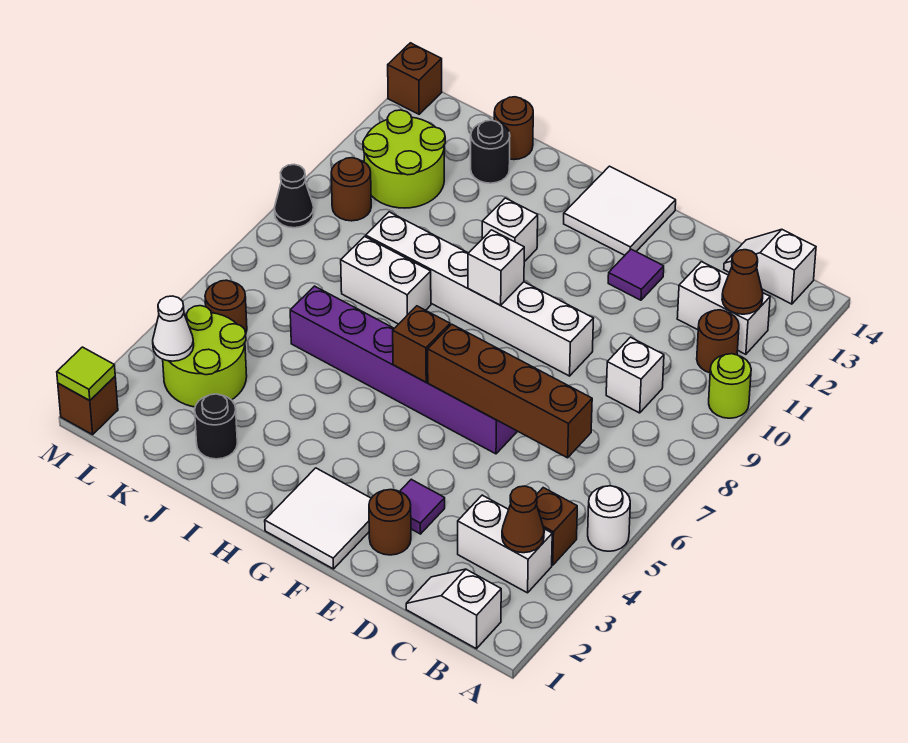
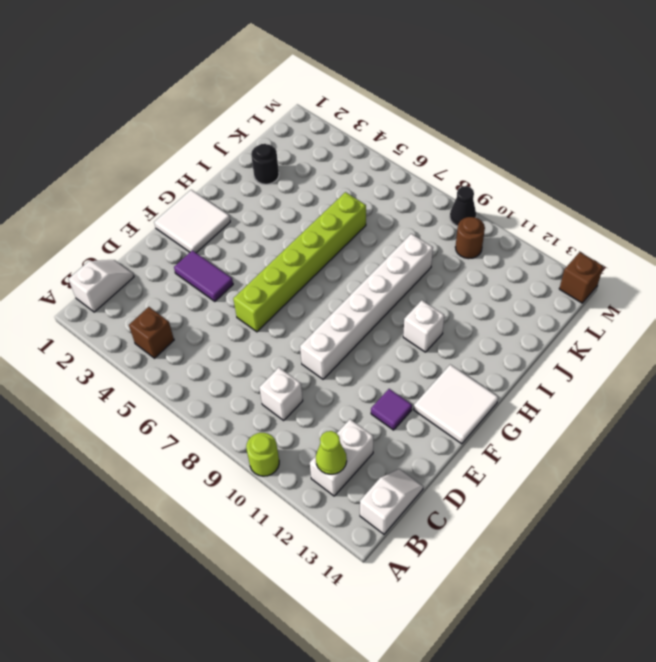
lime 1x1 cone [316,431,347,474] -> brown 1x1 cone [722,250,763,314]
purple 1x2 tile [174,250,233,301] -> purple 1x1 tile [400,479,445,534]
lime 1x6 brick [233,192,366,332] -> purple 1x6 brick [290,286,517,454]
none -> white 1x1 round brick [588,486,630,551]
none -> white 1x2 brick [458,495,552,593]
none -> brown 1x1 round brick [697,310,739,373]
none -> brown 1x1 round brick [369,490,411,555]

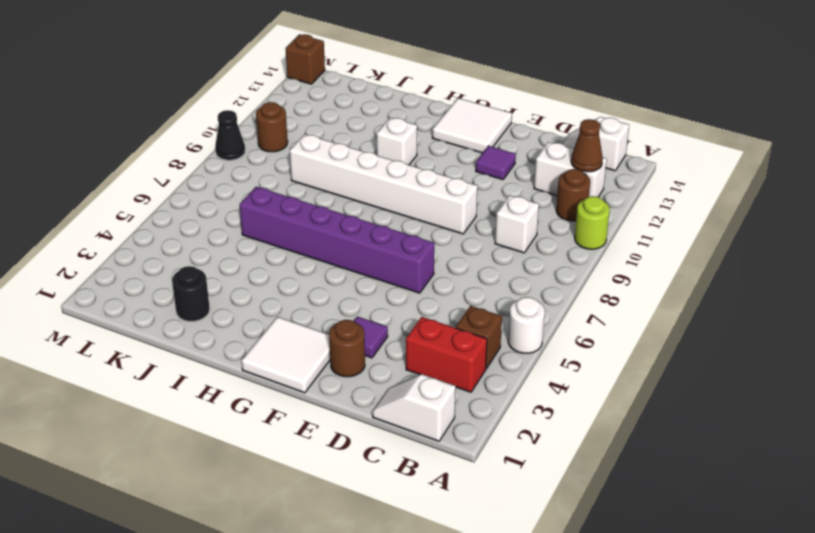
red 1x2 brick [406,317,487,392] -> white 1x2 brick [458,495,552,593]
none -> white 1x2 brick [341,237,431,324]
none -> black 1x1 round brick [471,120,510,183]
none -> brown 1x1 round brick [494,97,533,160]
none -> lime 2x2 round brick [163,306,247,407]

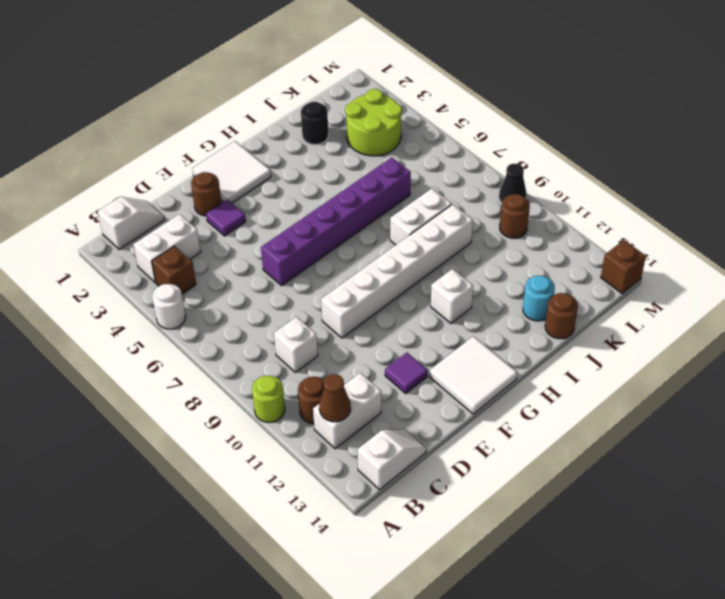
cyan 1x1 round brick [523,276,555,321] -> black 1x1 round brick [471,120,510,183]
none -> lime 2x2 round brick [363,110,445,208]
none -> brown 1x1 round brick [205,280,247,333]
none -> brown 1x1 brick [58,377,118,435]
none -> brown 1x1 cone [502,486,544,553]

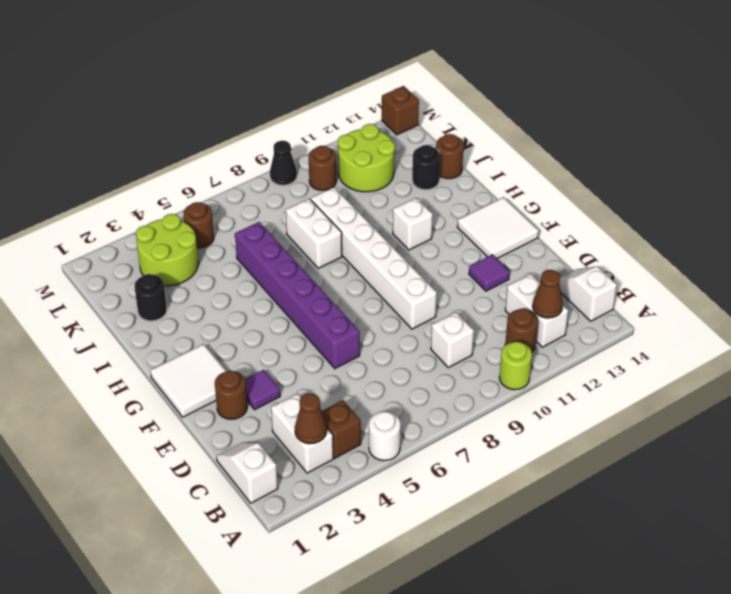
none -> brown 1x1 brick [58,377,118,435]
none -> brown 1x4 brick [428,324,592,458]
none -> brown 1x1 brick [393,306,450,382]
none -> white 1x1 brick [468,230,524,305]

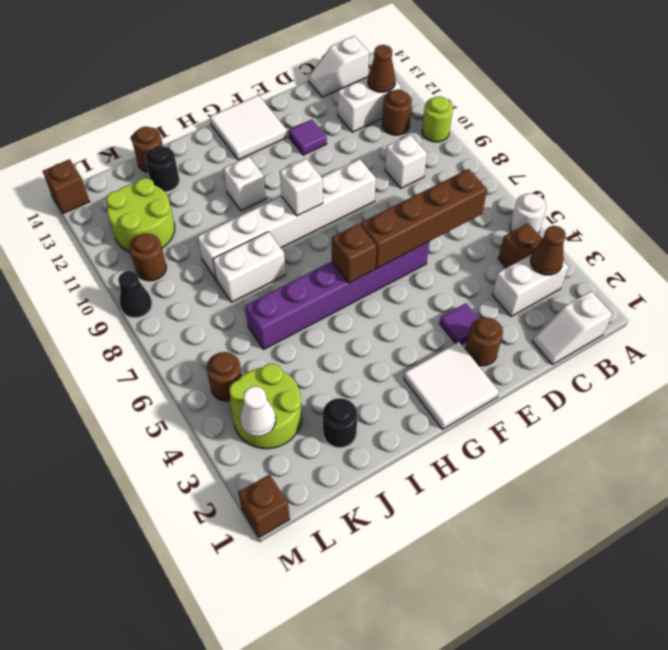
none -> lime 1x1 tile [57,347,115,400]

